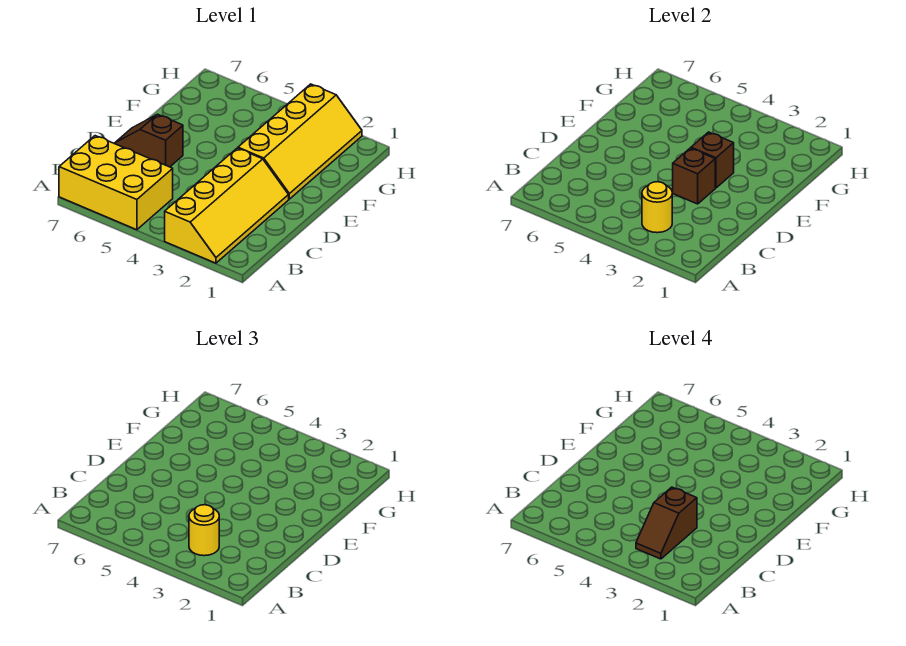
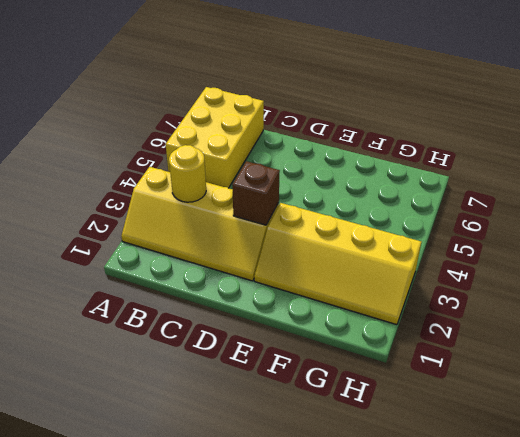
none -> brown 1x2 slope [114,114,183,167]
none -> brown 1x1 brick [691,132,734,188]

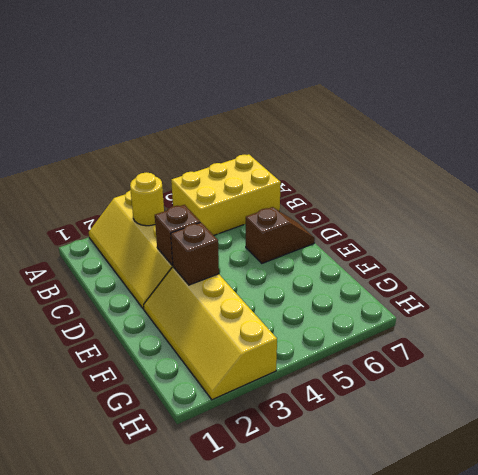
none -> yellow 1x1 round brick [189,505,219,556]
none -> brown 1x2 slope [636,487,697,559]

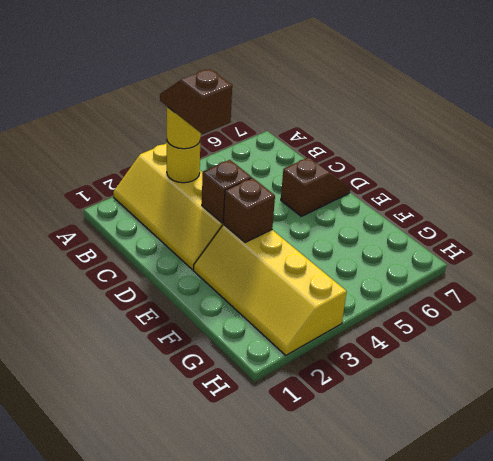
none -> yellow 2x3 brick [59,136,173,230]

